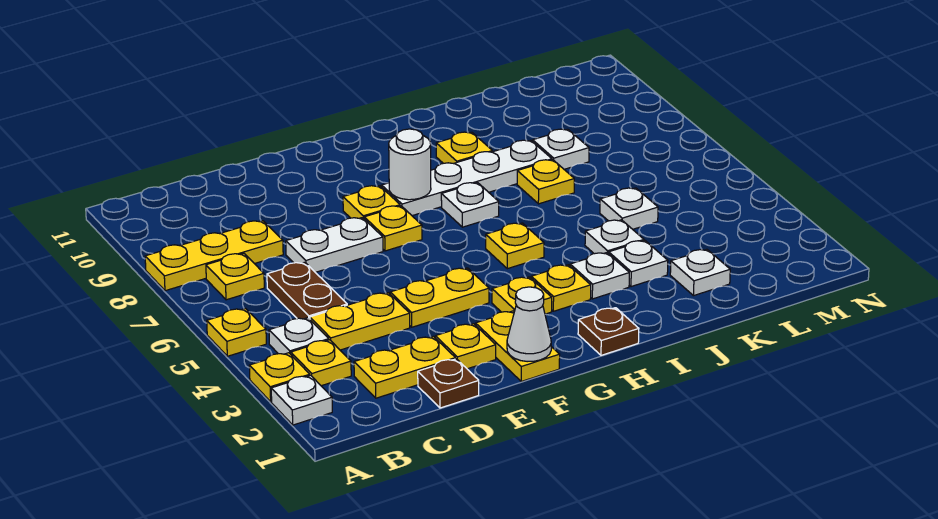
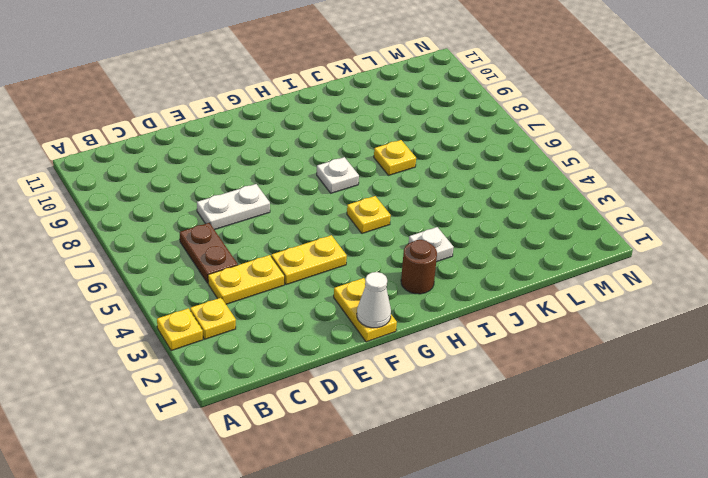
brown 1x1 round brick [401,240,437,294] -> none
none -> white 1x1 plate [271,375,332,425]
none -> yellow 1x1 plate [207,309,266,356]
none -> yellow 1x3 plate [145,221,283,291]
none -> white 1x1 plate [269,318,329,354]

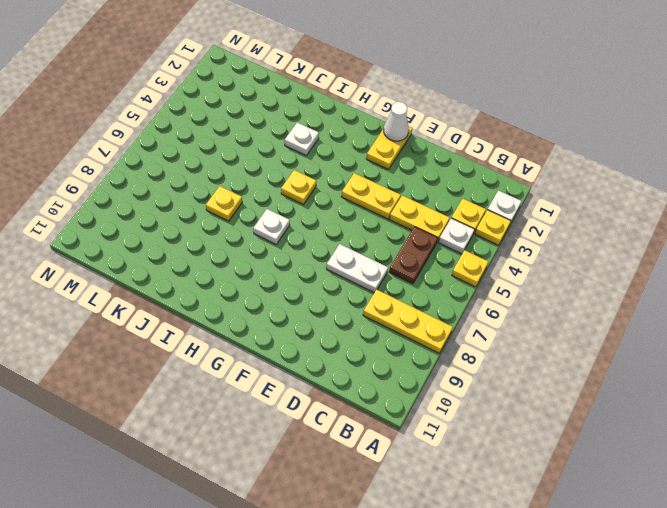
none -> yellow 1x1 plate [206,253,264,300]
none -> yellow 1x2 plate [354,336,455,398]
none -> brown 1x1 plate [418,359,479,408]
none -> yellow 1x1 plate [435,324,496,369]

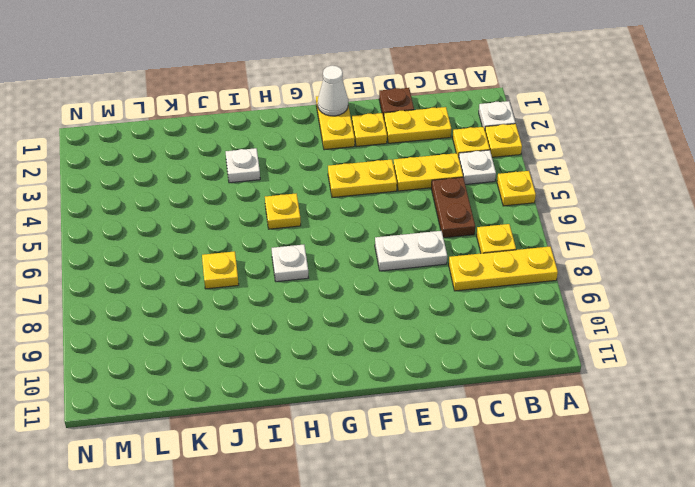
none -> yellow 1x1 plate [364,206,422,251]
none -> yellow 1x1 plate [343,186,400,218]
none -> yellow 1x1 plate [492,277,552,314]
none -> white 1x4 plate [382,140,552,216]

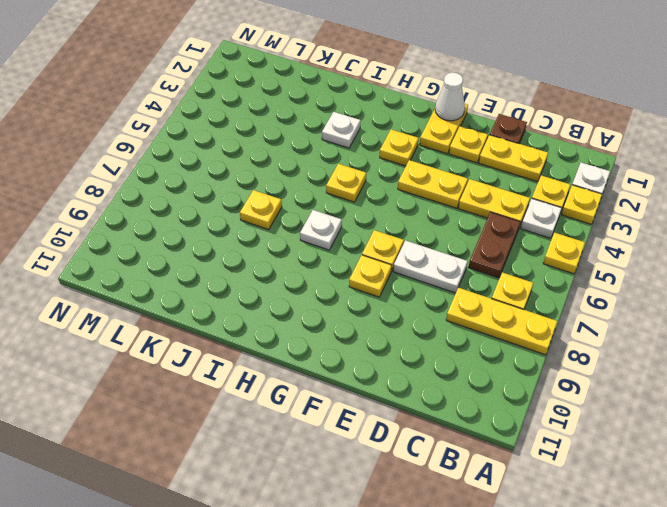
none -> white 1x4 plate [382,140,552,216]
none -> brown 1x1 plate [578,308,639,355]
none -> yellow 1x1 plate [531,265,591,311]
none -> yellow 1x1 plate [436,132,492,163]

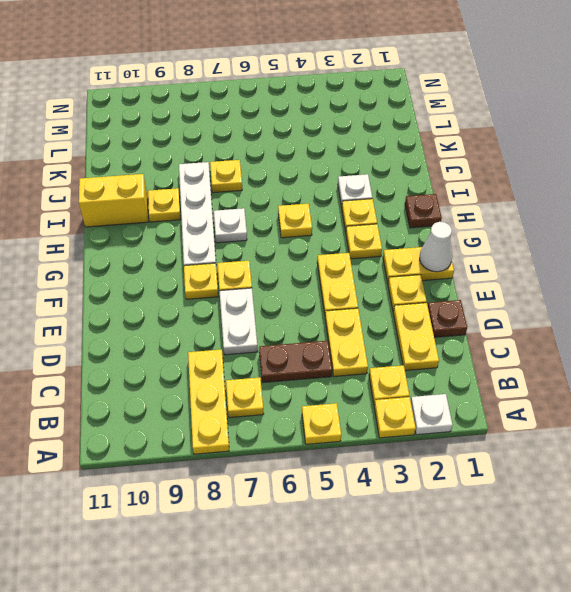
yellow 1x2 brick [79,174,148,227] -> none
none -> white 1x1 plate [269,318,329,354]
none -> white 1x1 plate [609,241,668,287]
none -> white 1x1 plate [585,220,644,254]
none -> white 1x1 plate [670,249,730,296]

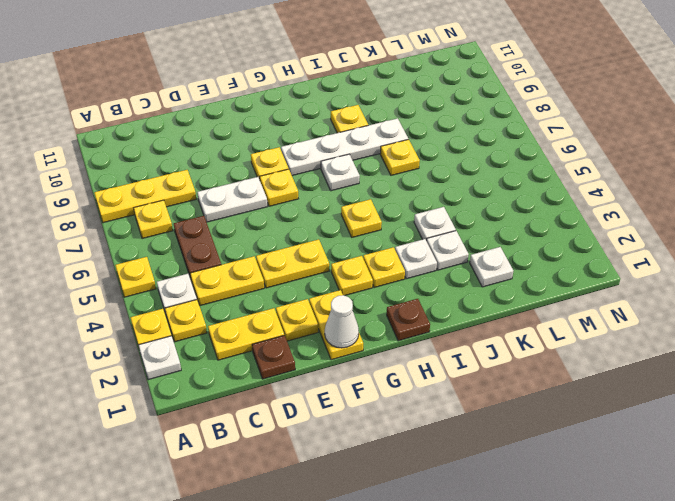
none -> white 1x1 plate [600,188,658,229]
none -> white 1x1 plate [533,129,589,169]
none -> white 1x1 round brick [389,129,431,200]

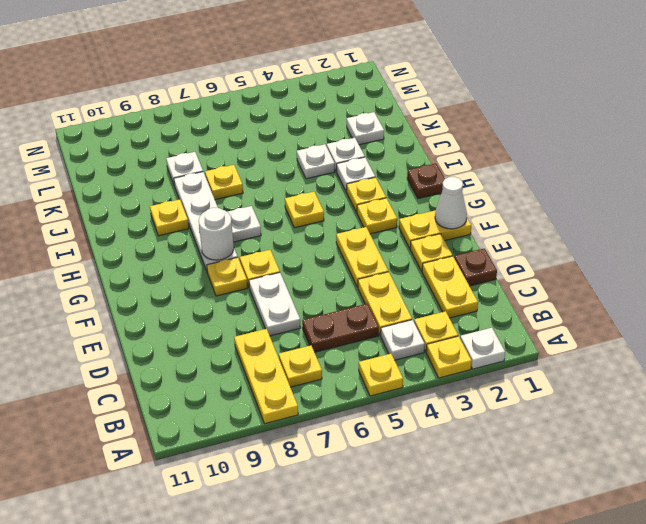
none -> white 1x1 plate [600,188,658,229]

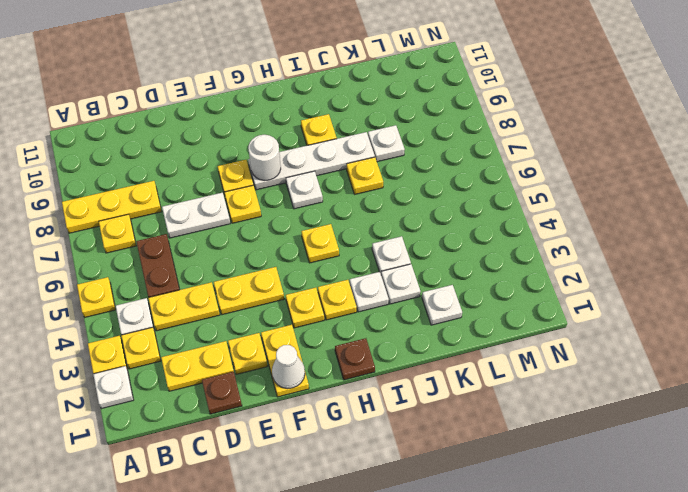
none -> white 1x1 plate [600,188,658,229]

